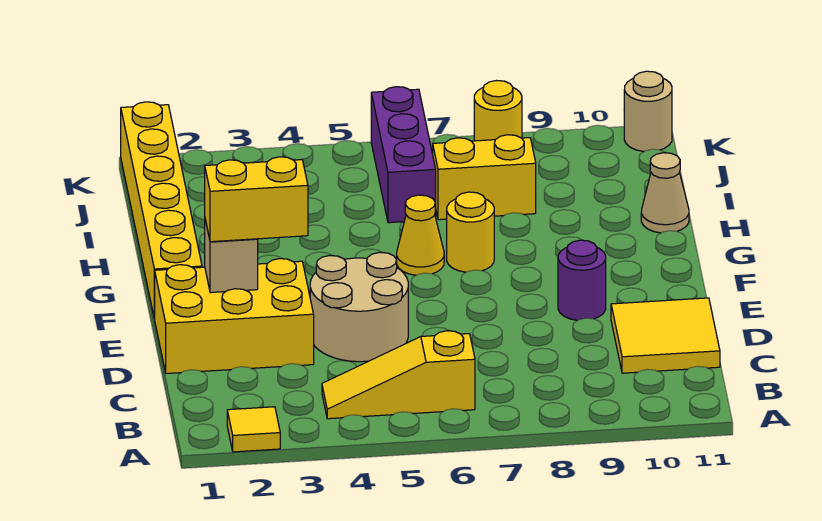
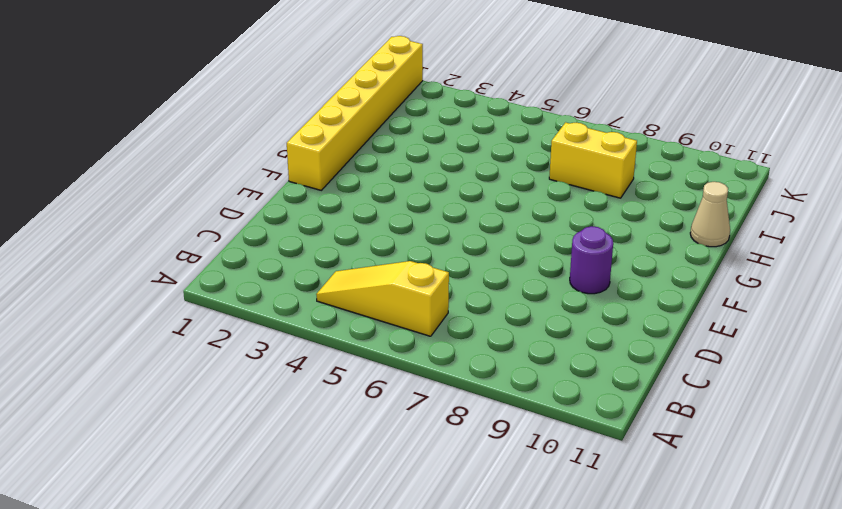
none -> yellow 1x1 tile [227,407,280,452]
none -> yellow 2x2 tile [611,298,720,373]
none -> yellow 2x3 brick [155,259,314,374]

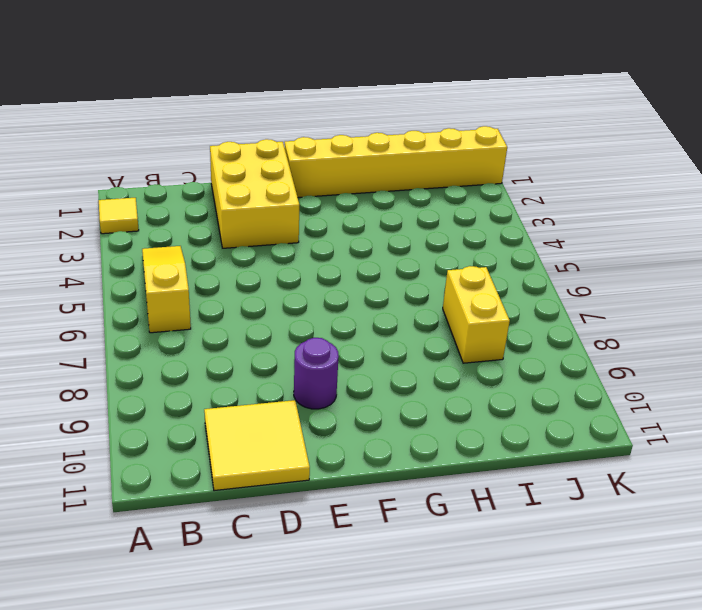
none -> tan 2x2 round brick [310,252,408,362]
none -> yellow 1x1 cone [397,195,444,275]
none -> yellow 1x1 round brick [447,192,494,272]

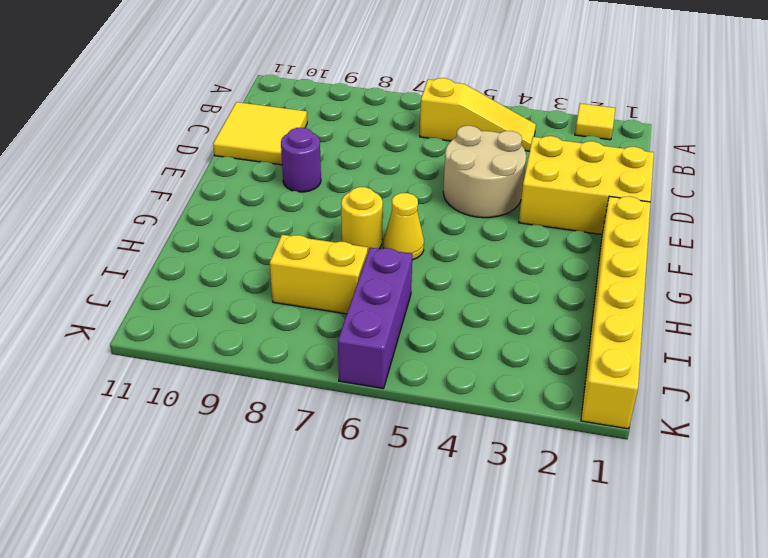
none -> tan 1x1 cone [641,153,689,233]
none -> yellow 1x1 round brick [474,81,522,141]
none -> tan 1x1 round brick [624,71,672,152]

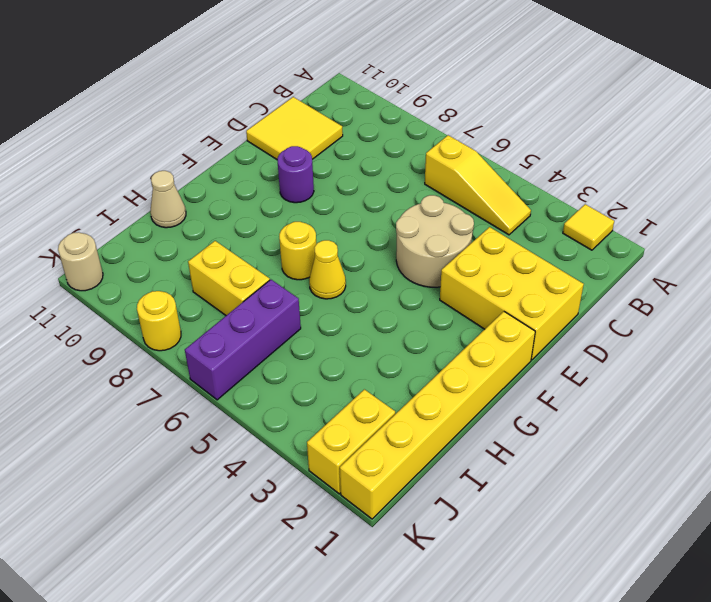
yellow 1x2 brick [307,389,395,494] -> yellow 1x2 brick turned to [205,157,308,242]
none -> tan 1x1 brick [205,220,258,293]

